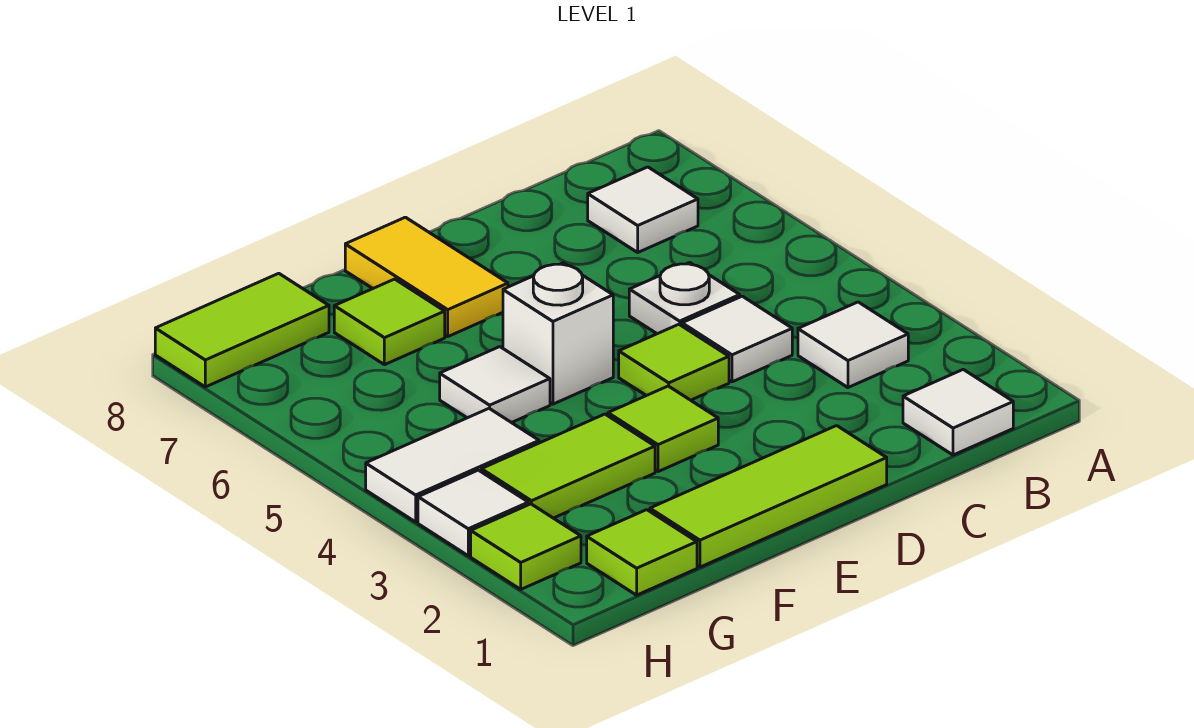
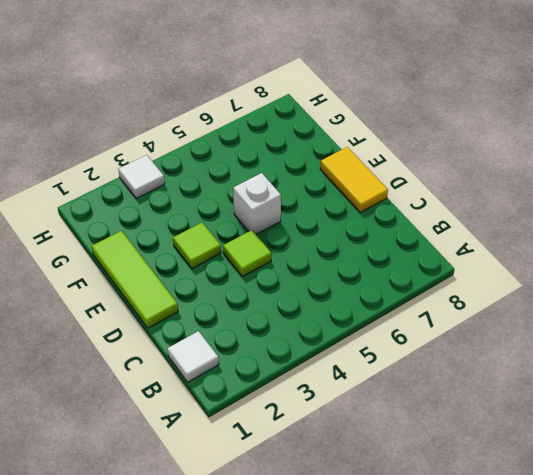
yellow 1x2 tile [320,147,388,212] -> yellow 1x2 tile turned to [345,217,508,336]
none -> white 1x1 tile [798,302,908,387]
none -> white 1x1 tile [588,167,698,252]
none -> white 1x1 tile [682,296,792,382]

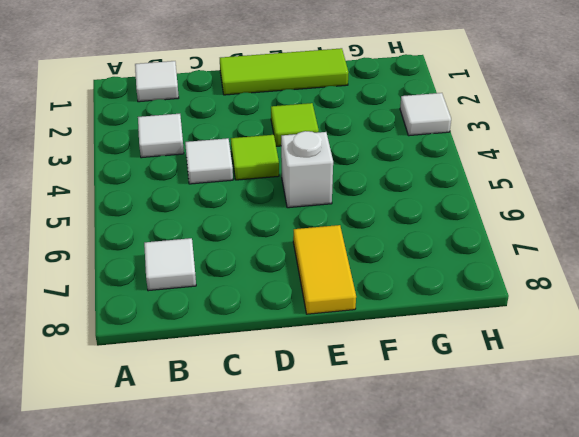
none -> white 1x1 plate [629,263,740,334]
none -> lime 1x2 tile [481,414,655,518]
none -> white 1x1 tile [440,347,550,423]

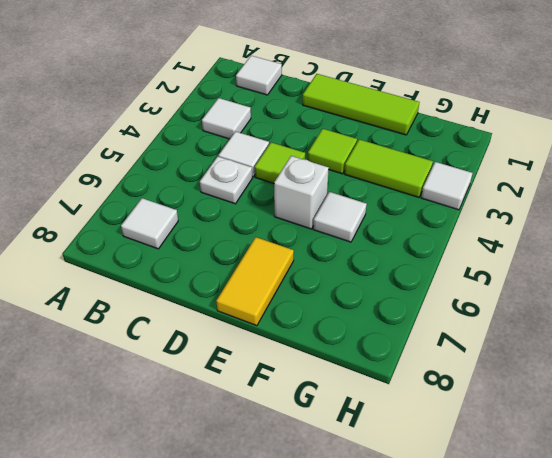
none -> lime 1x1 tile [334,279,445,365]
none -> lime 1x1 tile [587,510,697,595]
none -> white 1x2 tile [366,408,539,522]

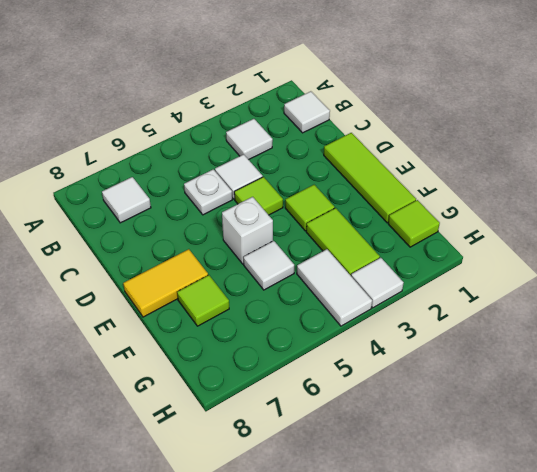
none -> lime 1x2 tile [155,273,329,387]
none -> lime 1x1 tile [471,504,581,589]

